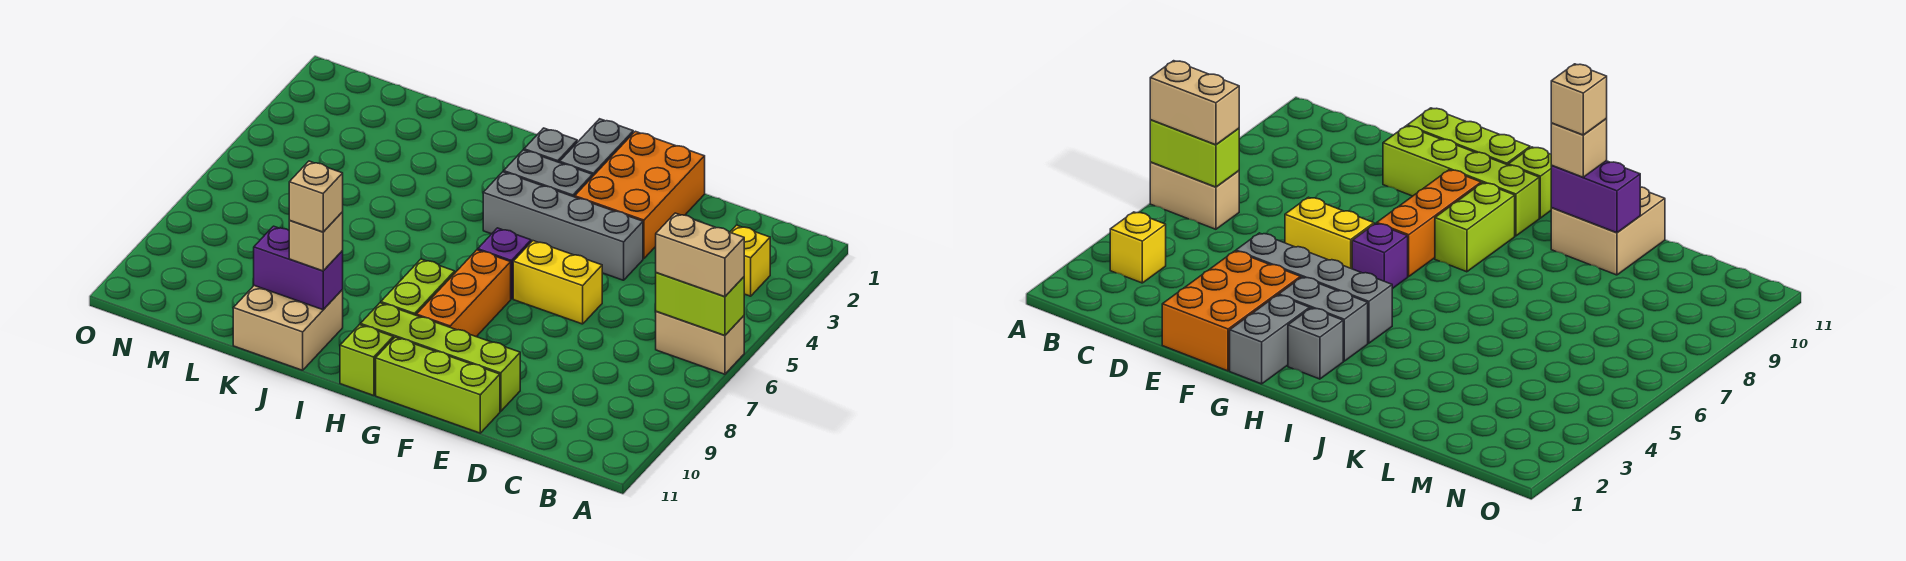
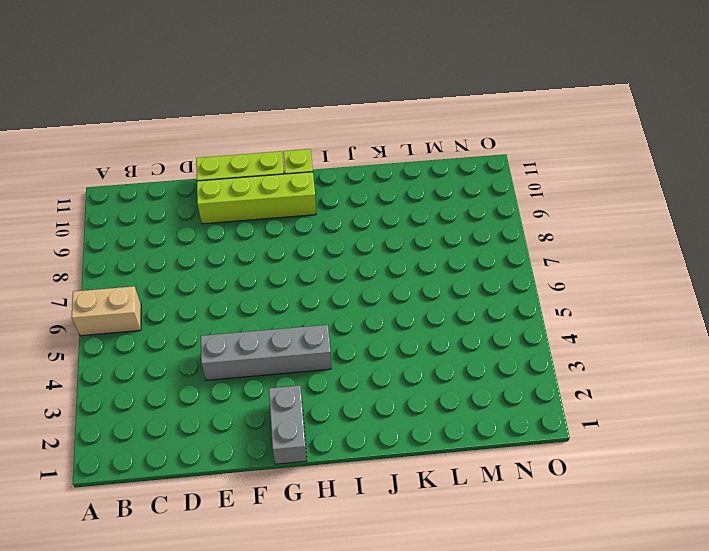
none -> yellow 1x1 brick [730,225,770,296]
none -> orange 2x3 brick [575,131,705,258]
none -> yellow 1x2 brick [513,241,602,324]

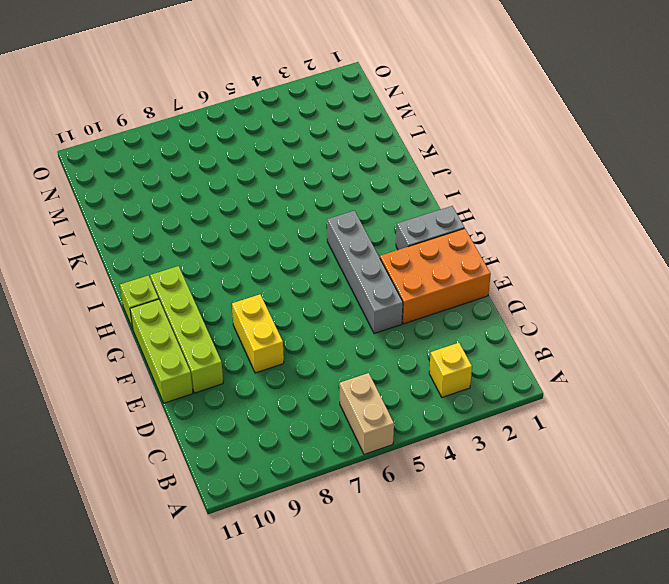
yellow 1x2 brick [232,294,284,373] -> yellow 1x2 brick moved to [513,241,602,324]
none -> grey 1x2 brick [504,150,593,197]
none -> purple 1x1 brick [478,228,531,299]
none -> orange 1x3 brick [416,250,511,337]

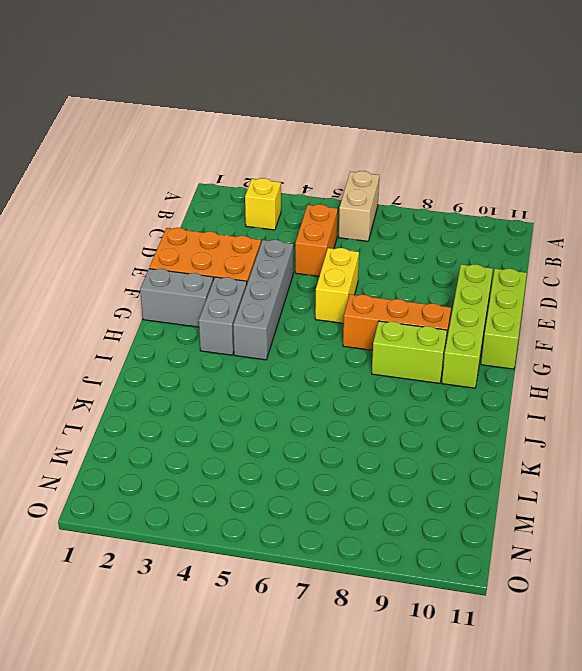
orange 1x2 brick [295,204,338,276] -> none
none -> purple 1x1 brick [478,228,531,299]
none -> grey 1x1 brick [524,128,577,163]
none -> lime 1x1 brick [340,325,393,396]

